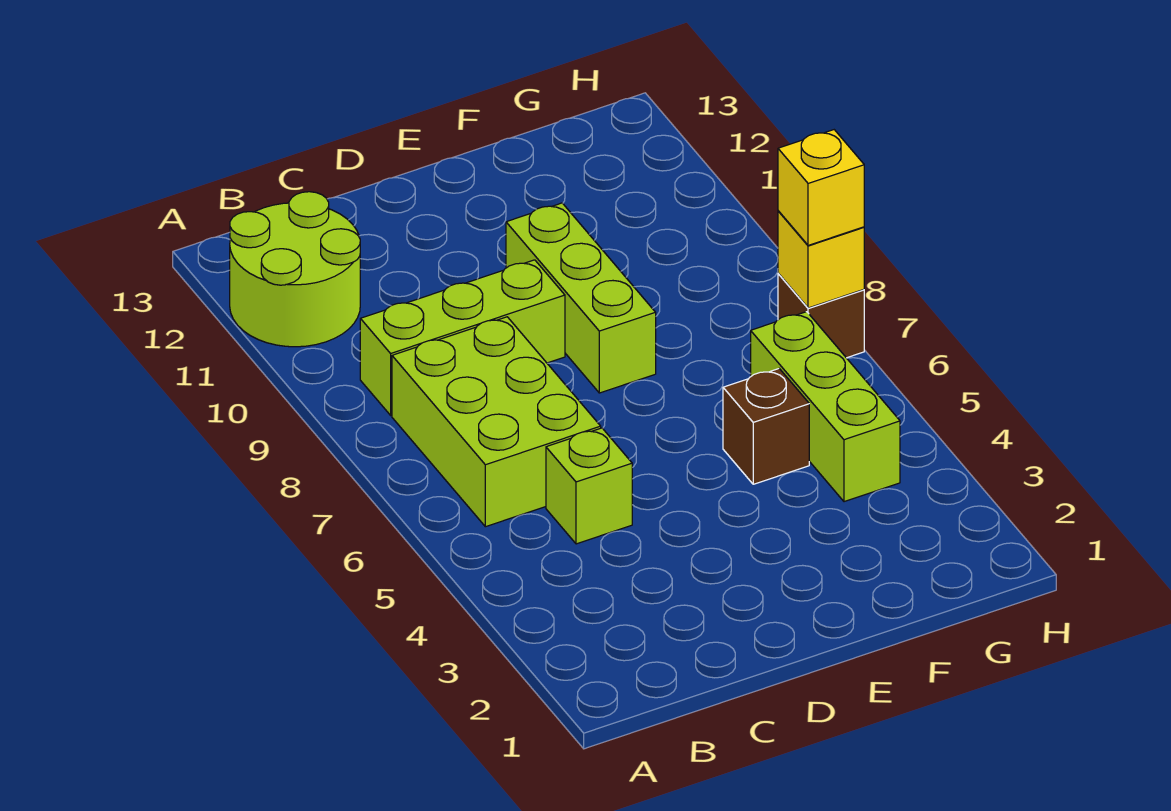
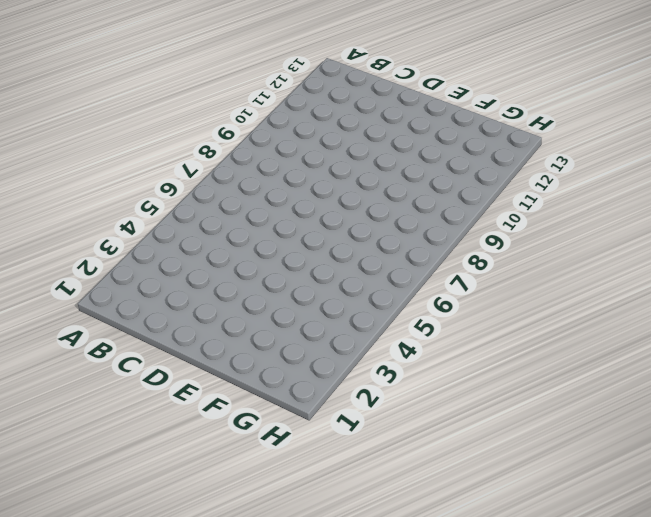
none -> lime 2x2 round brick [230,192,360,347]
none -> lime 2x3 brick [392,317,601,527]

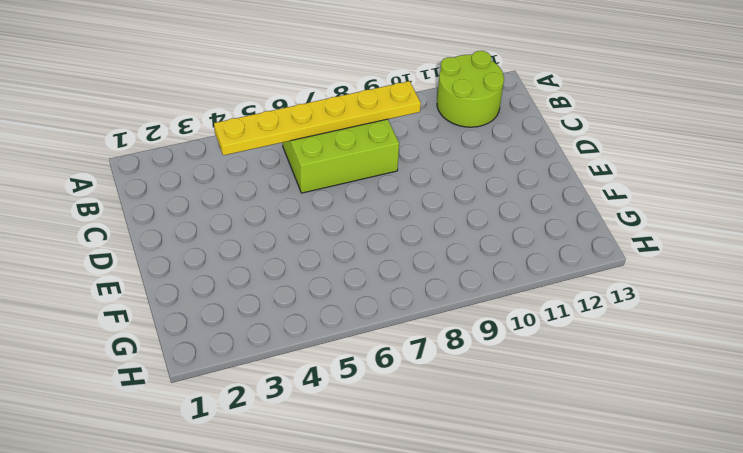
yellow 1x6 plate [214,81,421,155] -> none
none -> lime 1x3 brick [360,260,565,415]
none -> lime 1x1 brick [546,428,632,544]

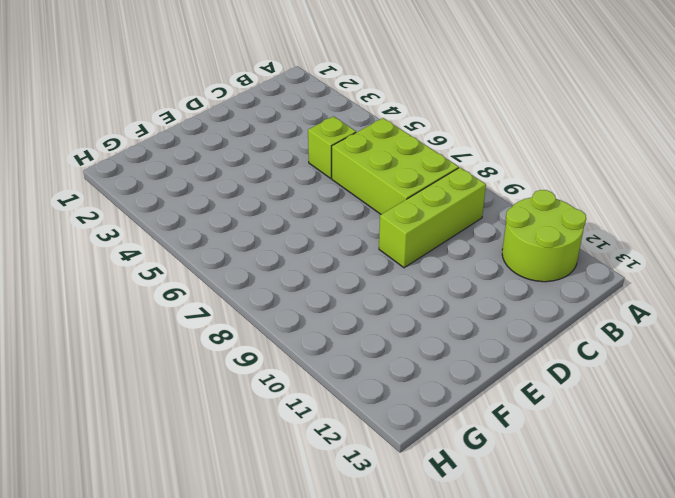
none -> lime 1x3 brick [506,203,656,393]
none -> brown 1x1 brick [723,369,809,484]

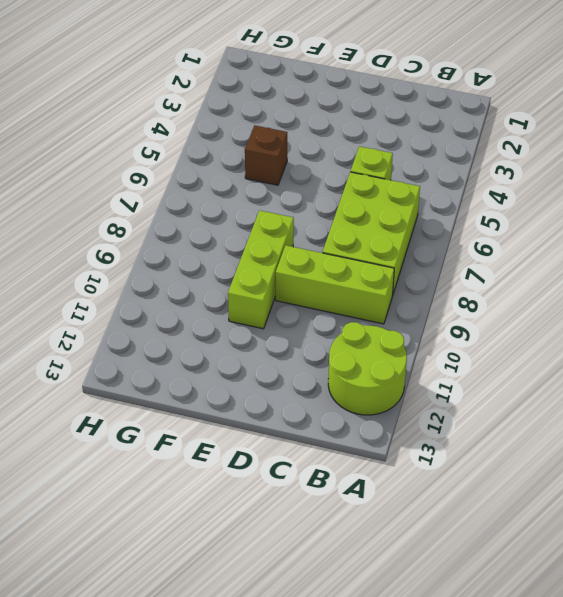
none -> lime 1x3 brick [751,312,900,502]
none -> brown 1x1 brick [778,273,864,358]

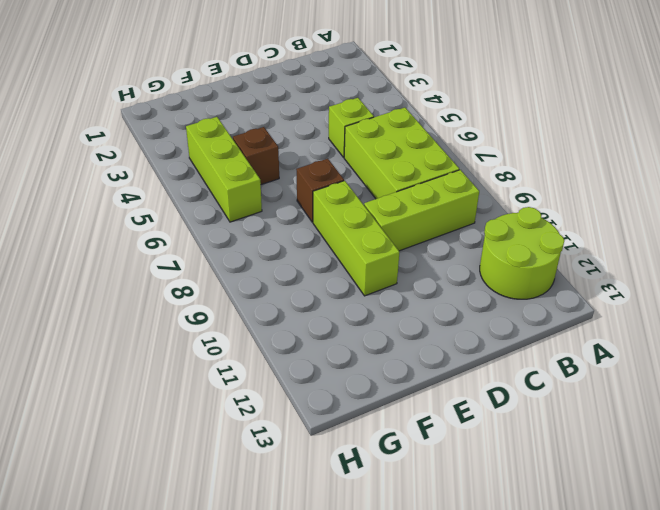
brown 1x1 brick [296,159,344,222] -> brown 1x1 brick moved to [778,273,864,358]
none -> yellow 1x1 brick [778,211,864,308]
none -> yellow 1x1 brick [778,130,864,245]

